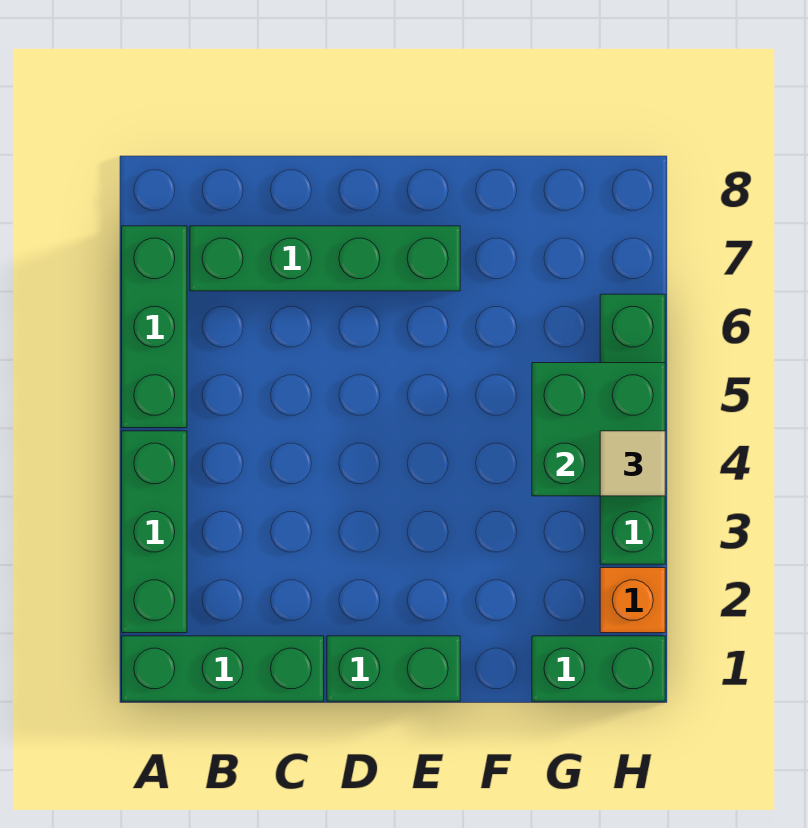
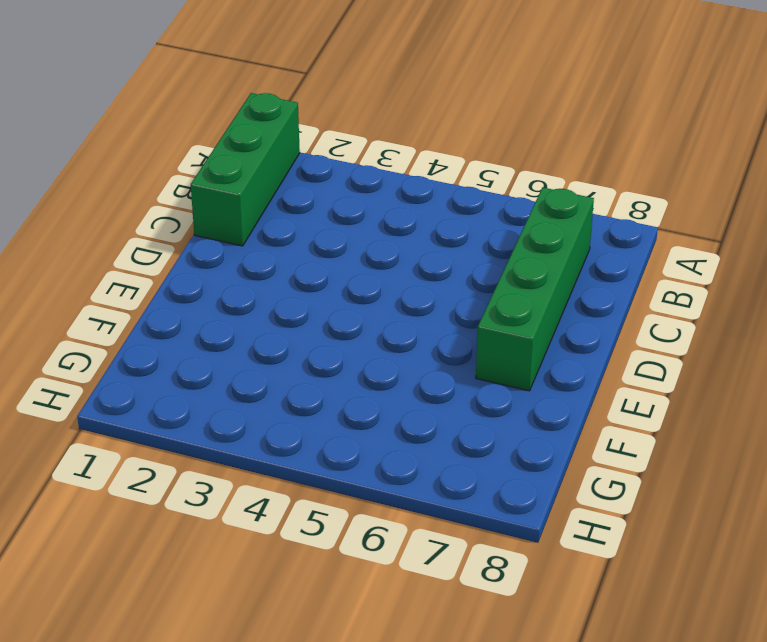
none -> green 1x3 brick [122,431,187,633]
none -> green 1x3 brick [122,226,187,428]

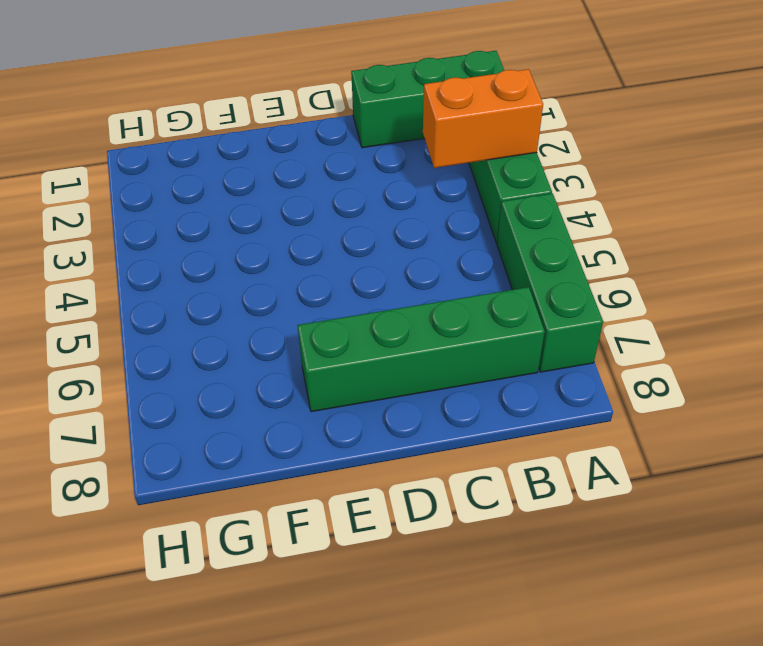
orange 1x2 brick [423,69,543,168] -> none
none -> green 1x2 brick [327,636,460,701]
none -> green 1x2 brick [532,636,665,701]

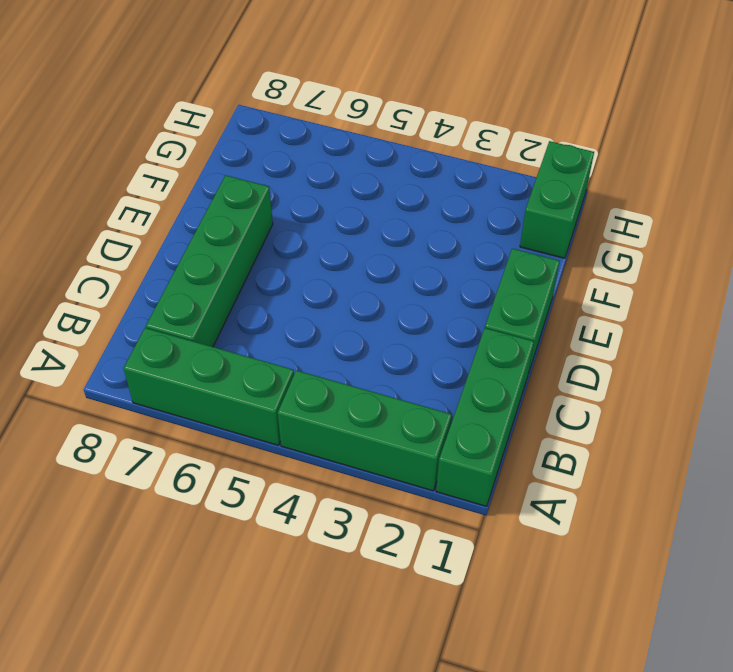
none -> orange 1x1 brick [600,568,665,633]
none -> green 1x4 brick [600,294,665,564]

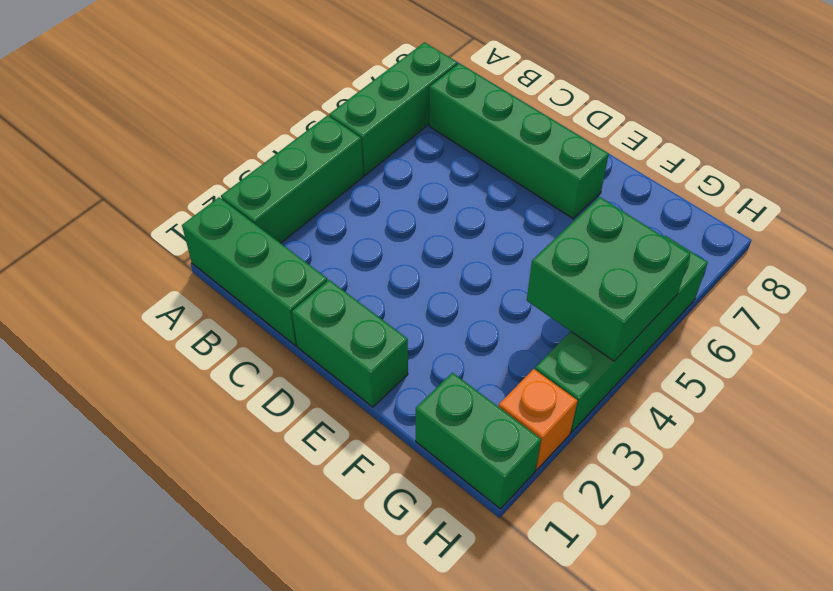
none -> tan 1x1 tile [600,431,665,496]

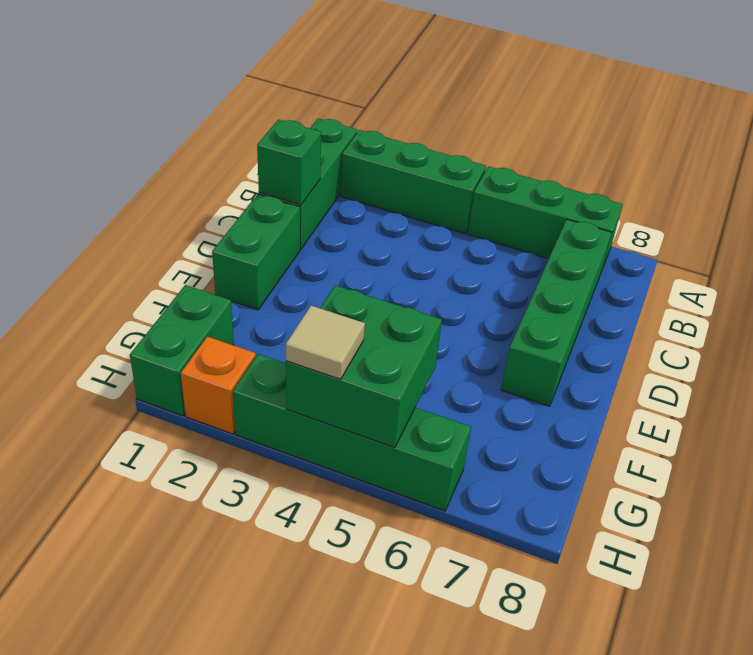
green 1x1 brick [257,120,321,205] -> none

